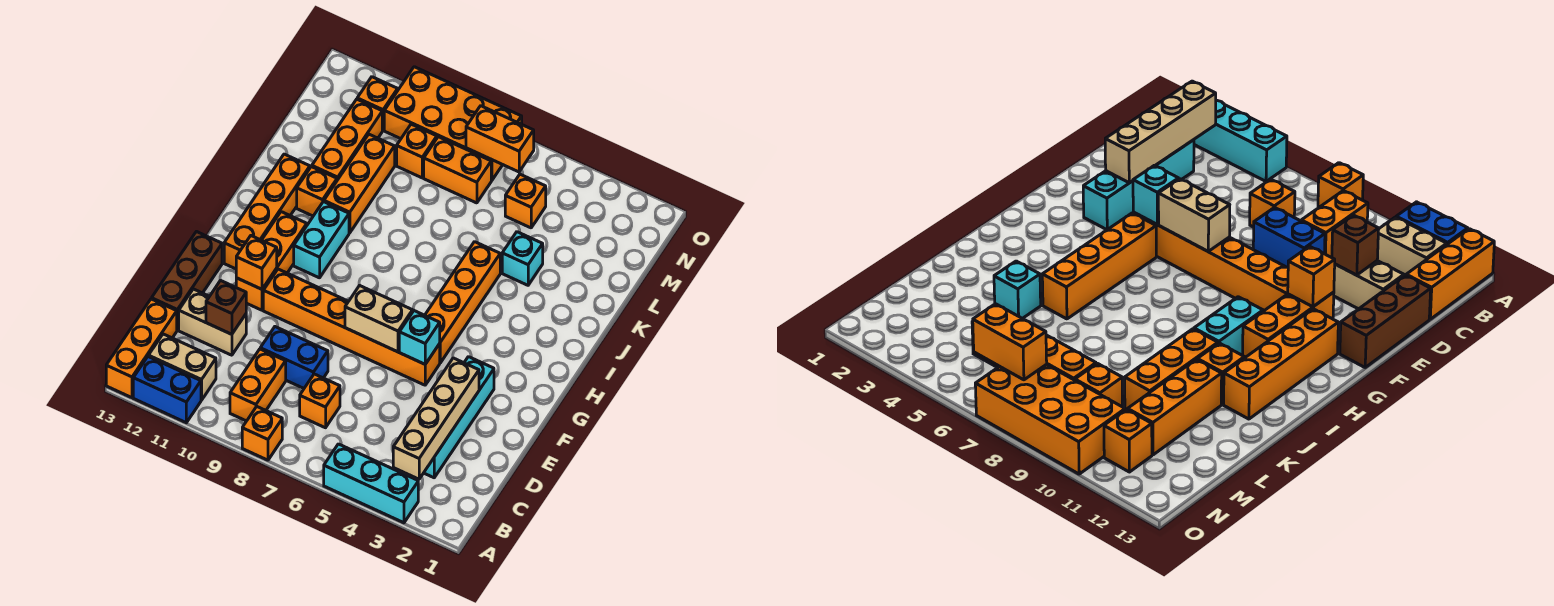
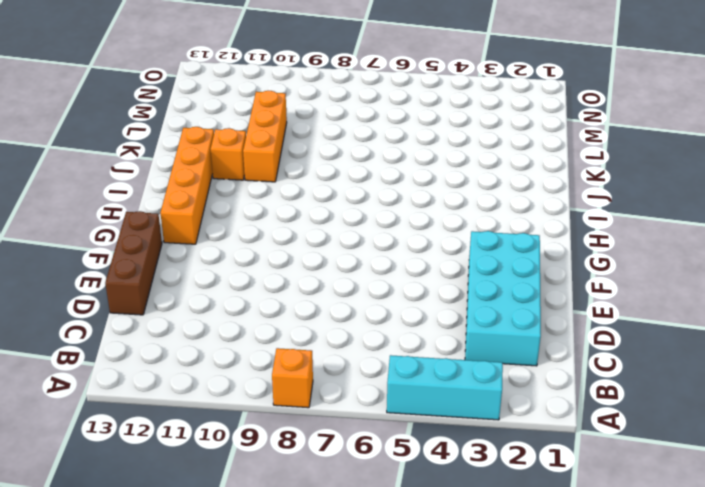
cyan 2x4 brick [465,231,541,366] -> cyan 1x4 brick [424,357,494,478]
none -> blue 1x2 brick [133,356,201,423]
none -> orange 1x3 brick [106,299,177,398]
none -> orange 1x2 brick [230,349,286,421]
none -> tan 1x2 brick [149,334,216,400]

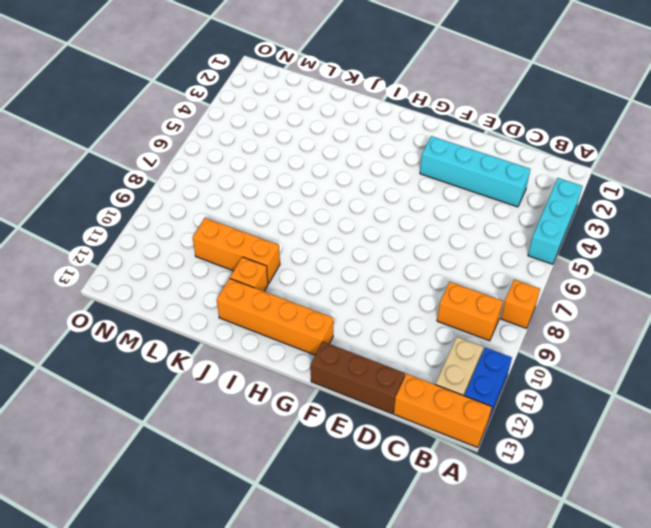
none -> orange 1x1 brick [300,374,340,428]
none -> blue 1x2 brick [260,327,328,388]
none -> tan 1x2 brick [179,289,246,355]
none -> orange 1x6 brick [263,269,440,385]

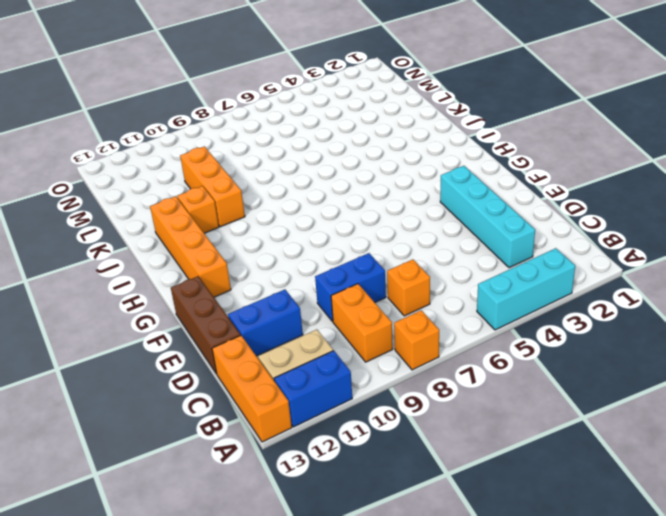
blue 1x2 brick [228,290,303,356] -> tan 1x2 brick [179,289,246,355]
none -> orange 1x6 brick [263,269,440,385]
none -> orange 1x3 brick [236,212,307,310]
none -> orange 1x4 brick [425,242,500,363]
none -> cyan 1x2 brick [294,202,349,278]

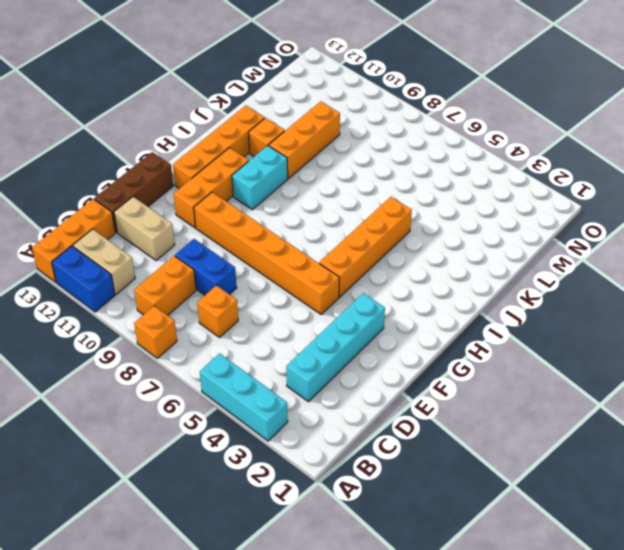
none -> cyan 1x1 brick [502,232,543,285]
none -> orange 1x3 brick [312,99,382,180]
none -> orange 1x1 brick [505,174,546,228]
none -> orange 1x2 brick [424,137,491,203]

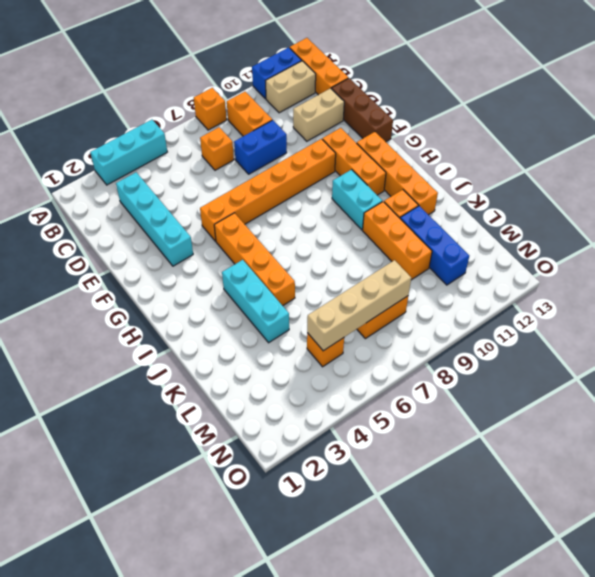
cyan 1x3 brick [222,260,289,343] -> cyan 1x1 brick [502,232,543,285]
blue 1x3 brick [400,206,469,285] -> orange 1x3 brick [312,99,382,180]
tan 1x4 brick [307,260,411,351] -> tan 1x4 brick turned to [393,358,479,479]
none -> orange 1x1 brick [397,124,437,178]
none -> orange 2x4 brick [384,67,522,180]
none -> orange 1x1 brick [357,77,398,130]
none -> brown 1x1 brick [206,280,246,334]

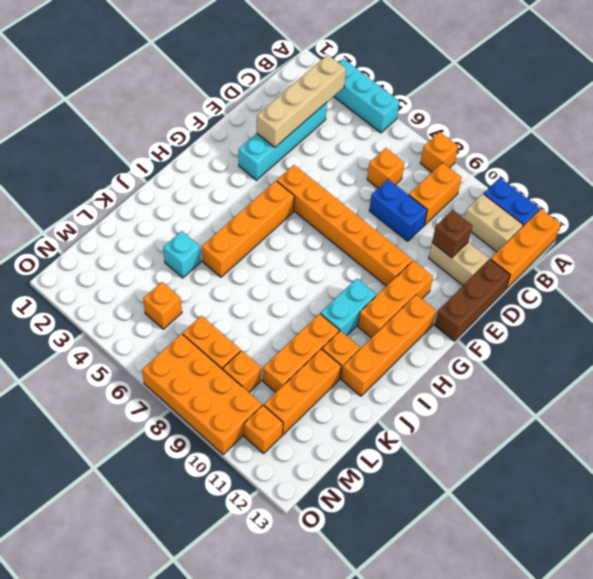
none -> cyan 1x1 brick [399,311,440,364]
none -> tan 1x2 brick [345,285,413,352]
none -> orange 1x1 brick [236,236,277,289]
none -> orange 1x2 brick [466,106,534,172]

